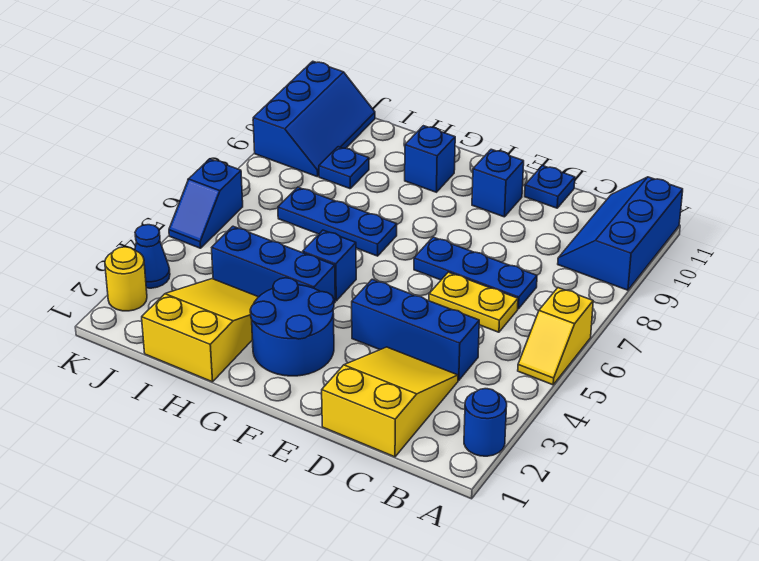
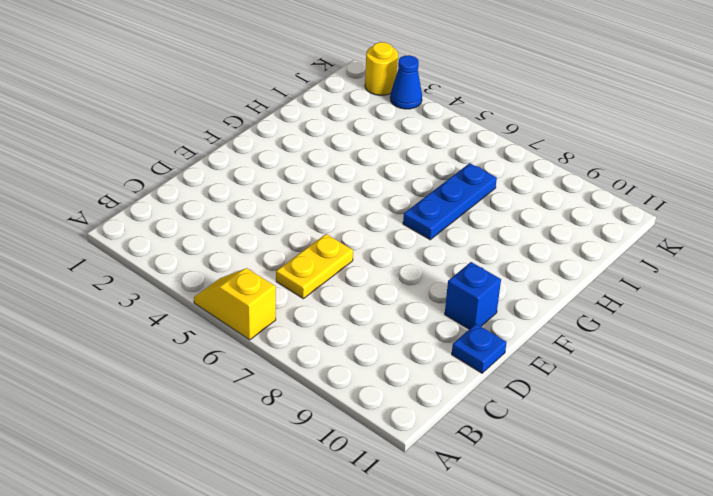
none -> blue 1x1 round brick [464,389,507,456]
none -> blue 2x3 slope [558,177,683,290]
none -> yellow 2x3 slope [322,347,458,457]

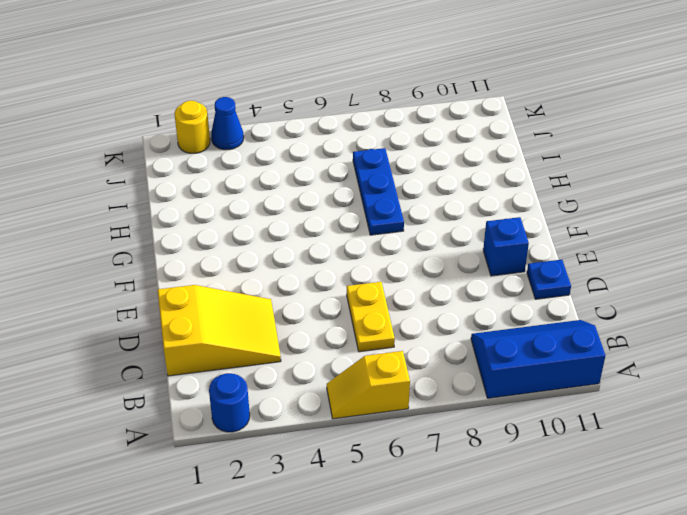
none -> blue 1x3 brick [352,279,479,381]
none -> blue 1x3 plate [414,237,537,309]
none -> blue 2x2 round brick [250,278,334,376]

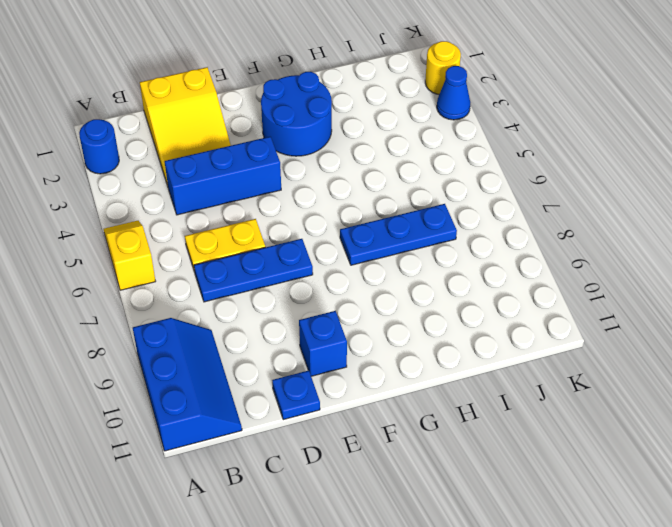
none -> blue 1x3 brick [212,226,335,303]
none -> blue 1x1 brick [303,230,356,301]
none -> blue 1x1 brick [405,126,455,192]

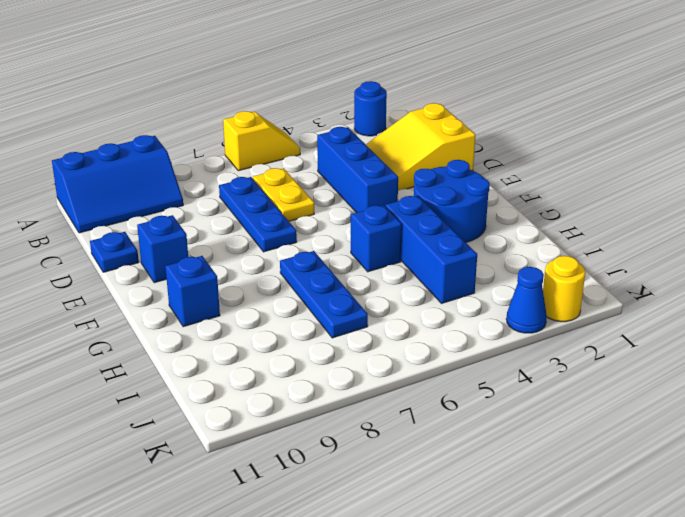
none -> yellow 2x3 slope [142,279,258,382]
none -> blue 1x1 plate [319,147,369,189]
none -> blue 2x3 slope [253,61,375,177]

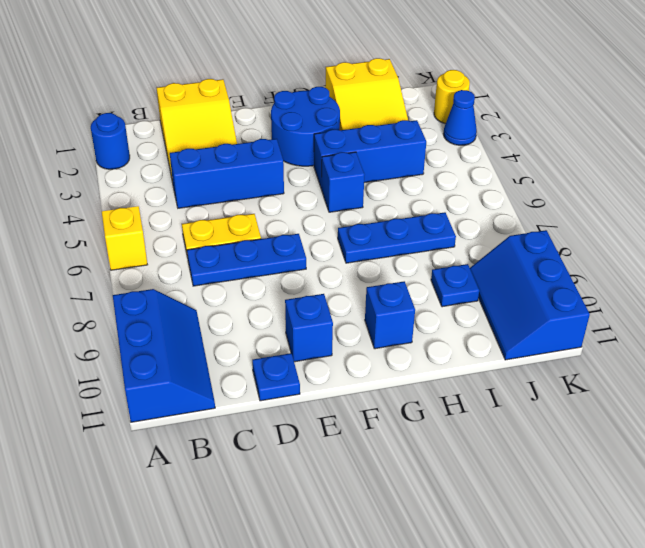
none -> blue 1x2 slope [169,159,243,248]

